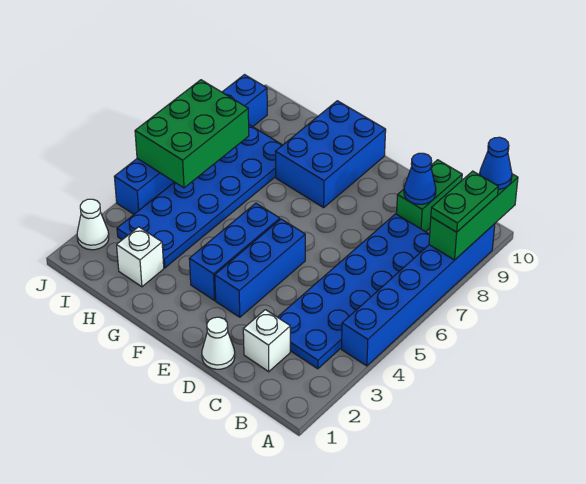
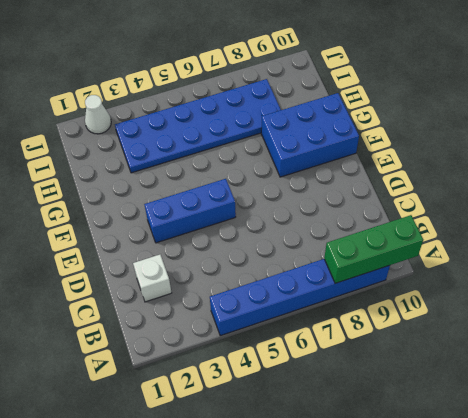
none -> blue 2x6 plate [278,214,430,369]
none -> green 1x2 brick [397,160,462,232]
none -> white 1x1 cone [202,317,235,369]

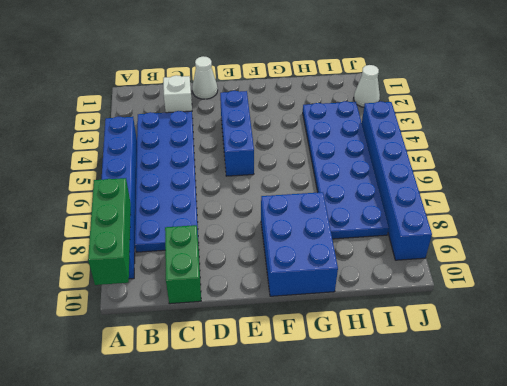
none -> blue 1x3 brick [189,203,280,301]
none -> white 1x1 brick [117,227,164,287]
none -> blue 1x1 cone [404,153,436,204]

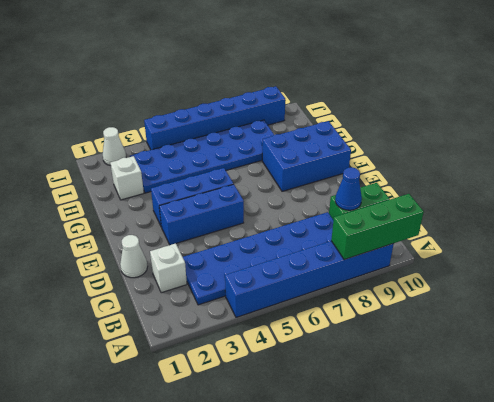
none -> green 2x3 brick [135,80,249,188]
none -> green 1x2 plate [431,171,498,232]
none -> blue 1x1 cone [480,137,512,189]

